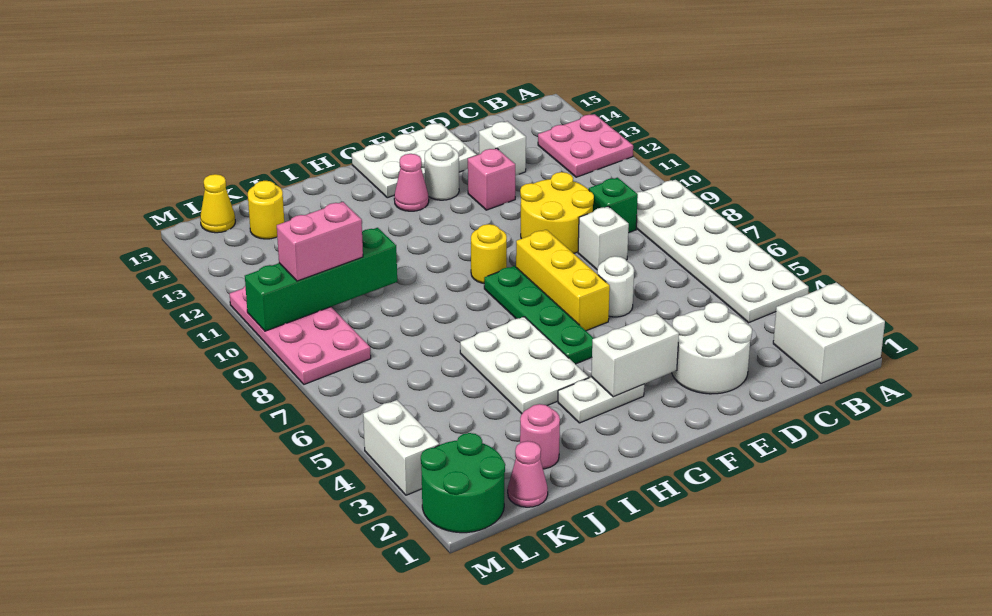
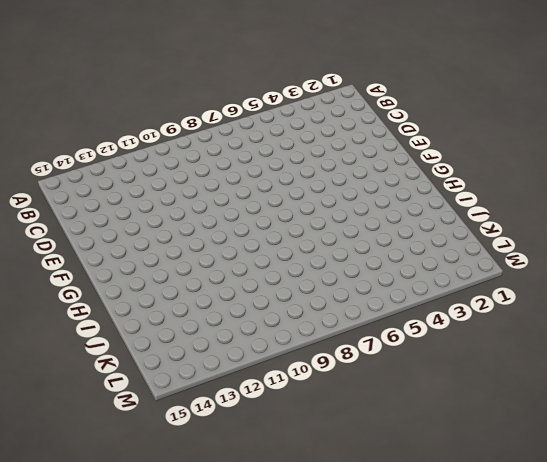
none -> white 2x2 brick [773,282,885,383]
none -> white 2x6 plate [636,180,809,323]
none -> pink 2x2 plate [538,114,633,177]

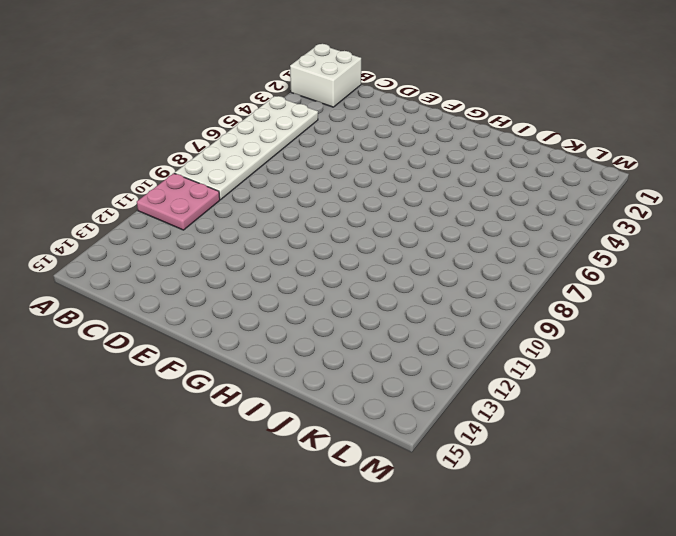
pink 2x2 plate [137,173,220,230] -> pink 2x2 plate moved to [538,114,633,177]
none -> green 1x1 brick [589,178,638,233]
none -> white 2x2 round brick [672,302,752,394]
none -> white 1x1 brick [578,206,629,270]

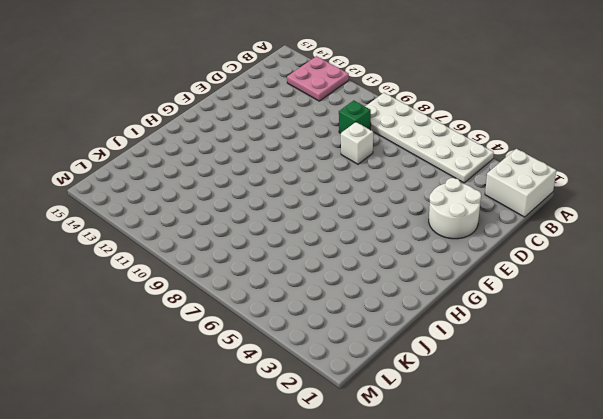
none -> yellow 2x2 round brick [520,172,594,253]
none -> white 1x1 brick [479,121,526,175]
none -> white 1x1 round brick [597,256,634,317]

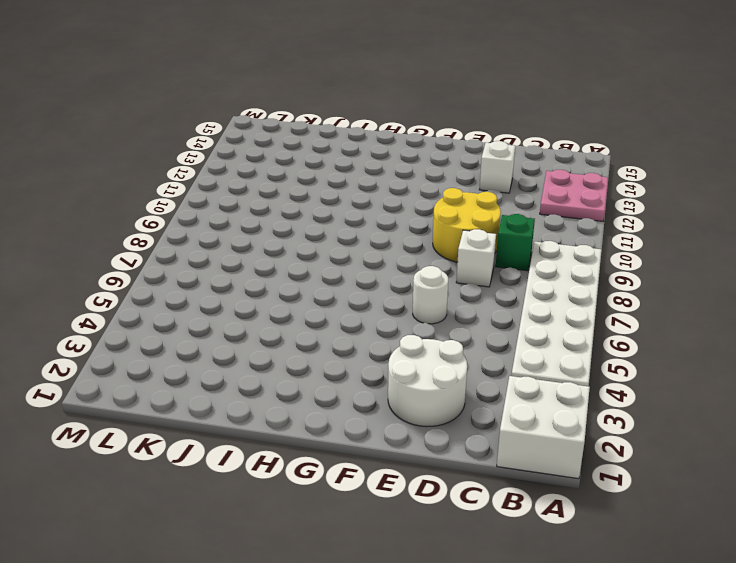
none -> pink 1x1 brick [468,148,515,210]
none -> white 2x3 plate [352,123,476,198]
none -> yellow 1x3 brick [516,230,610,331]

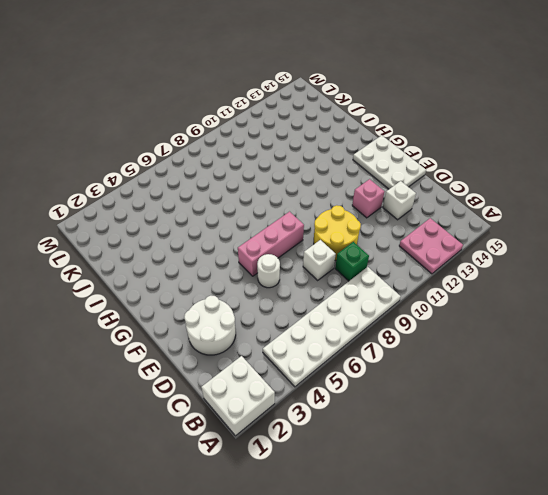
pink 1x3 brick [238,212,304,276] -> yellow 1x3 brick [516,230,610,331]
none -> white 1x1 round brick [425,143,459,200]
none -> white 1x2 plate [558,377,644,423]
none -> green 1x4 plate [484,266,594,364]

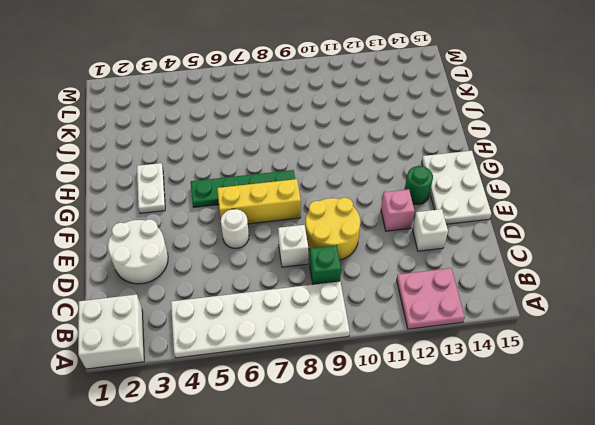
green 1x1 round brick [405,166,433,205] -> white 1x1 round brick [425,143,459,200]
none -> yellow 1x1 round brick [471,224,507,283]
none -> pink 1x1 cone [394,154,429,211]
none -> white 2x3 plate [460,317,589,414]

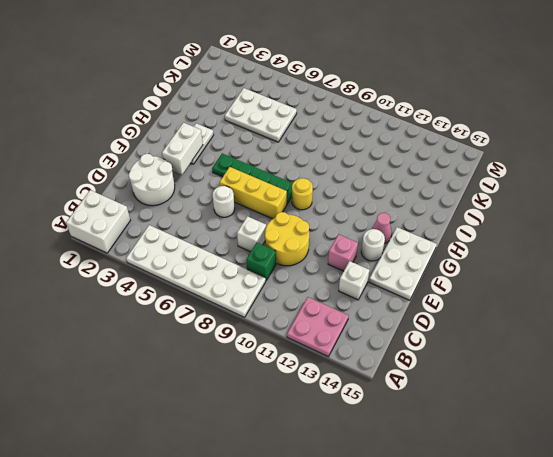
white 2x3 plate [225,88,297,142] -> white 2x3 plate moved to [460,317,589,414]
none -> pink 1x1 round brick [520,404,560,469]
none -> pink 1x1 cone [508,441,548,507]
none -> yellow 1x1 round brick [248,181,284,239]

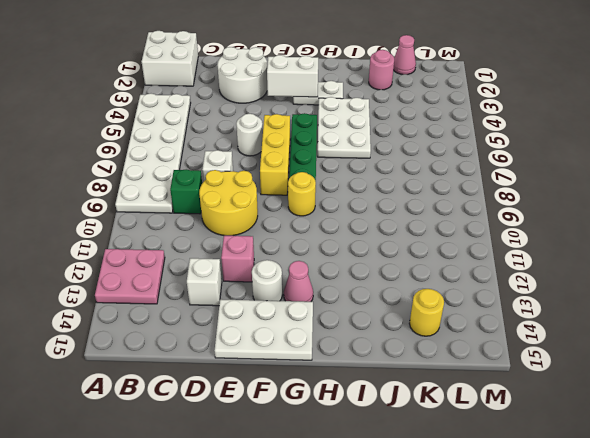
none -> green 2x2 round brick [421,433,505,533]
none -> pink 2x4 plate [230,286,371,384]
none -> yellow 1x1 cone [200,174,235,233]

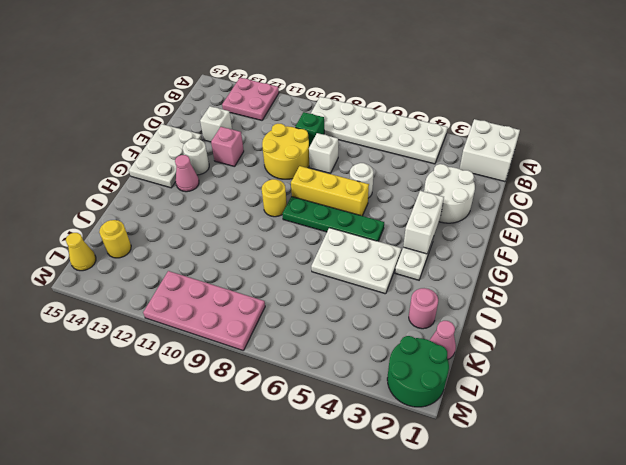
none -> white 1x2 brick [363,400,439,495]
none -> green 1x4 brick [245,228,397,331]
none -> pink 1x2 brick [277,202,363,281]

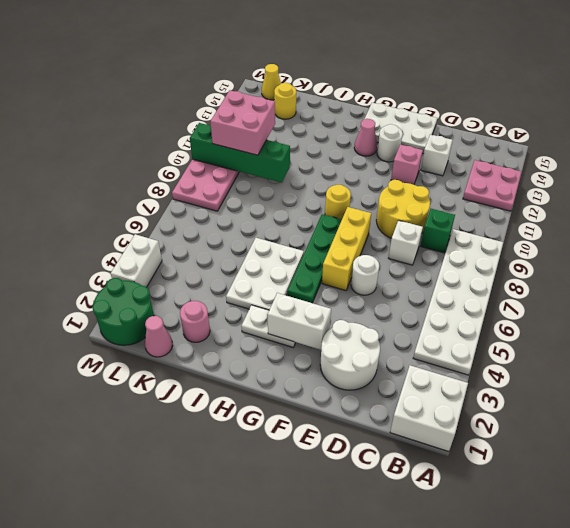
pink 2x2 brick [210,90,275,155] -> pink 1x2 brick [277,202,363,281]

